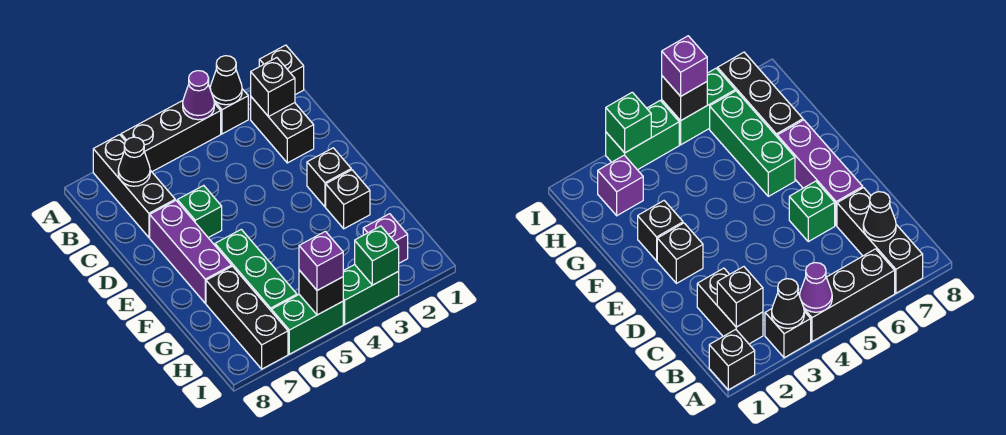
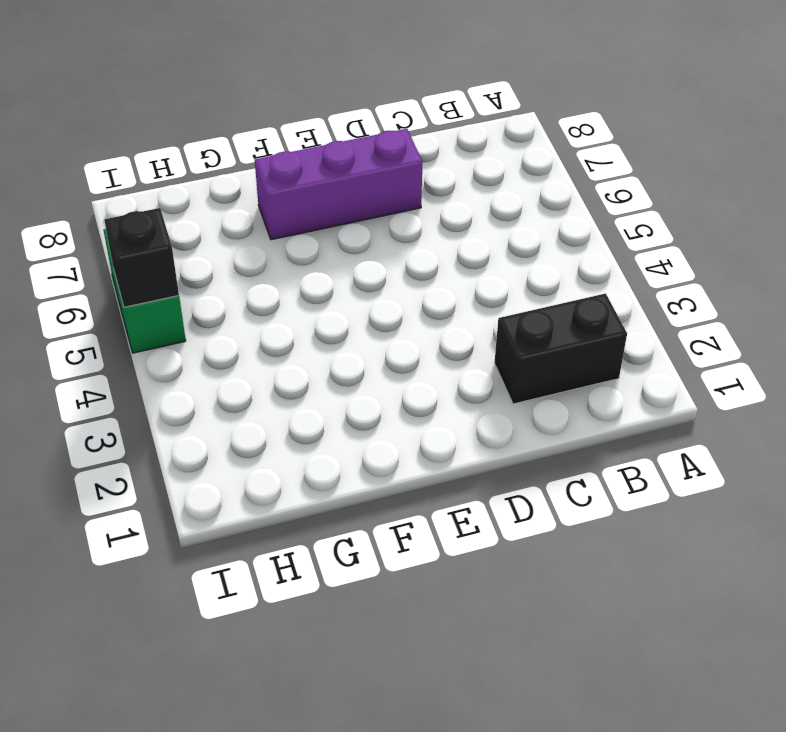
none -> black 1x1 brick [259,45,304,95]
none -> black 1x1 brick [209,86,248,134]
none -> black 1x3 brick [121,101,221,172]

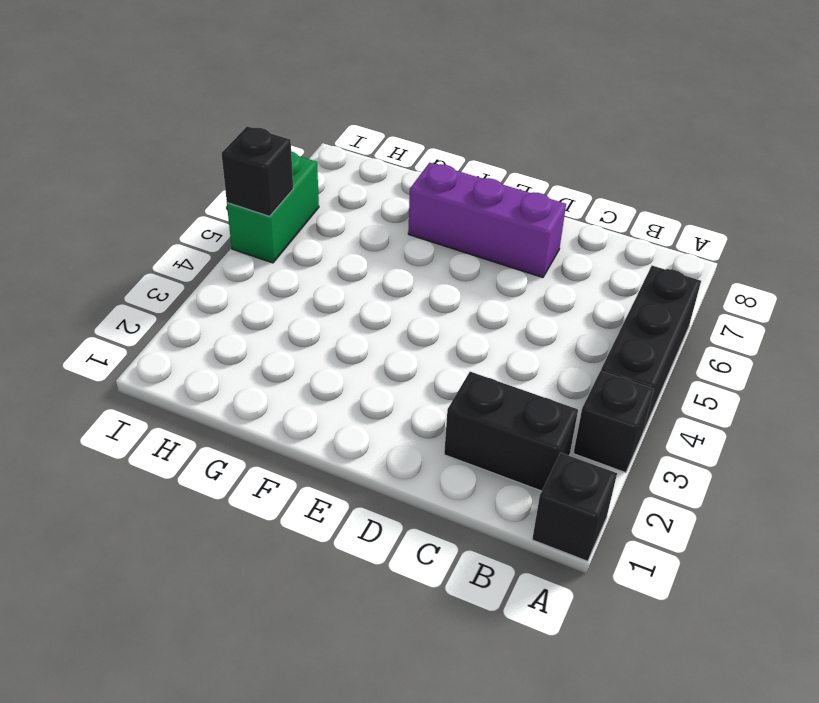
none -> black 1x3 brick [93,135,175,237]
none -> green 1x1 brick [177,186,222,238]
none -> black 1x1 brick [307,148,351,207]

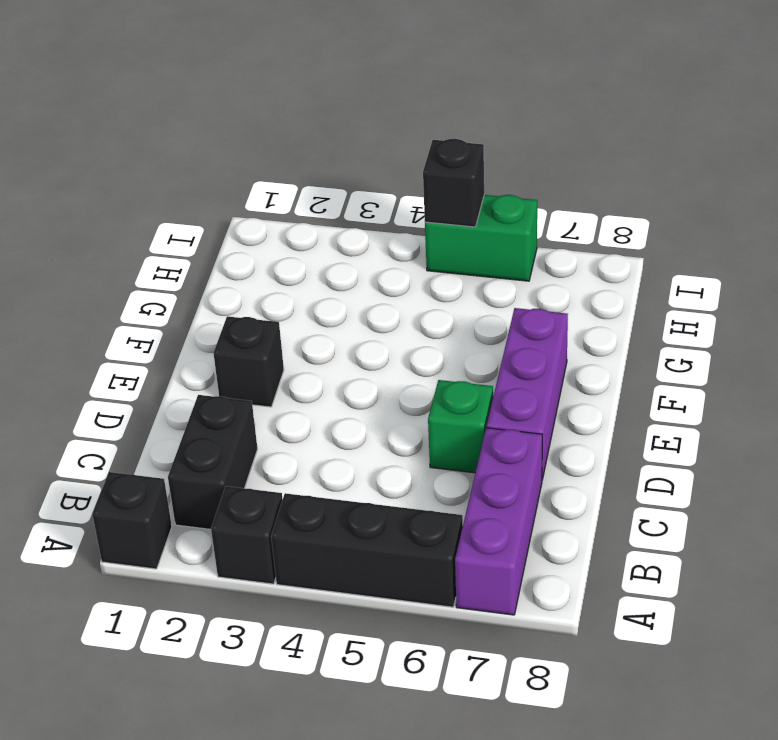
purple 1x3 brick [455,428,542,615] -> black 1x3 brick [93,135,175,237]
none -> black 1x1 brick [326,170,370,229]
none -> green 1x3 brick [215,229,297,310]
none -> black 1x3 brick [206,266,288,369]

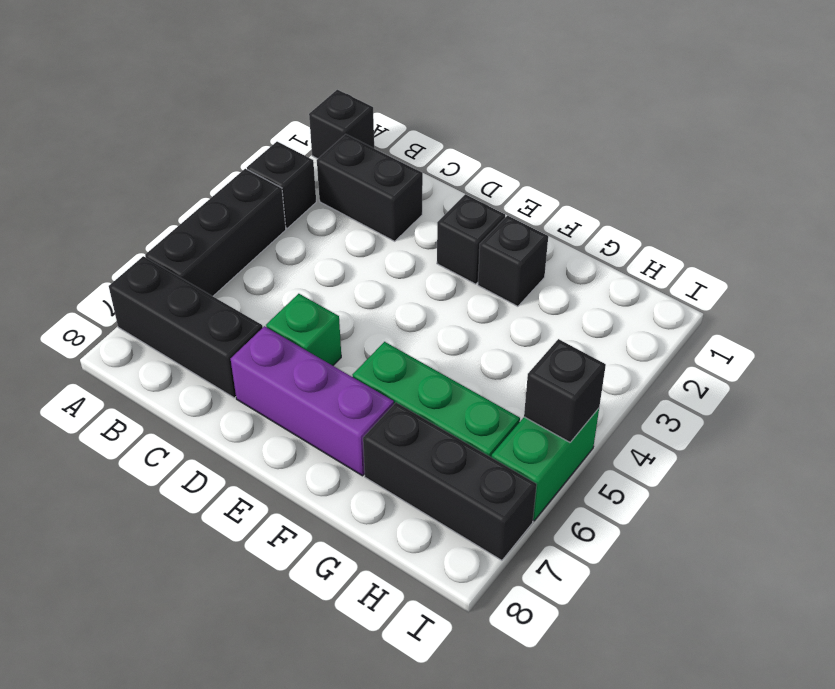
none -> purple 1x1 brick [363,214,408,263]
none -> green 1x2 brick [343,265,399,324]
none -> black 1x1 cone [210,56,242,105]

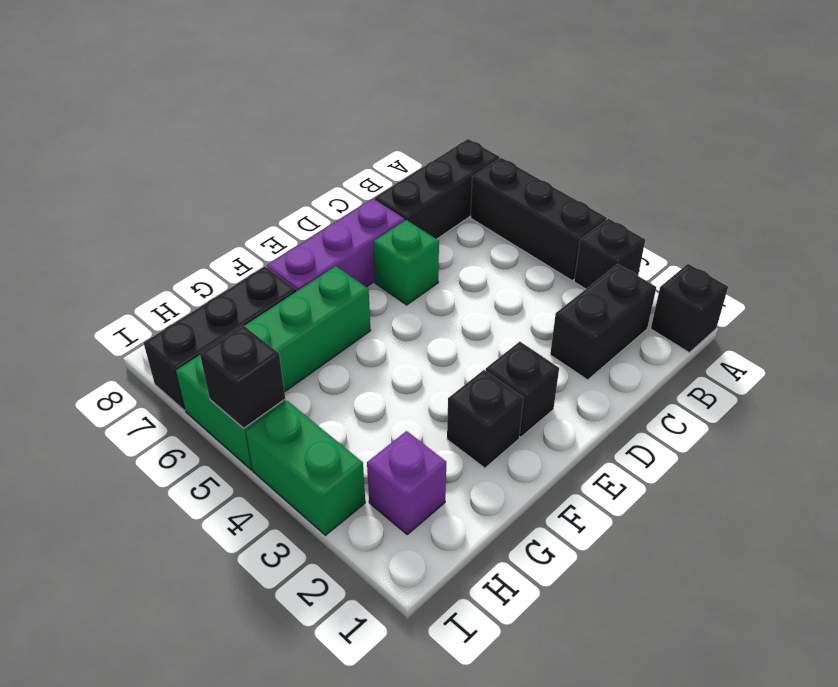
none -> black 1x1 cone [210,56,242,105]
none -> purple 1x1 cone [183,71,214,120]
none -> black 1x1 brick [251,58,295,117]

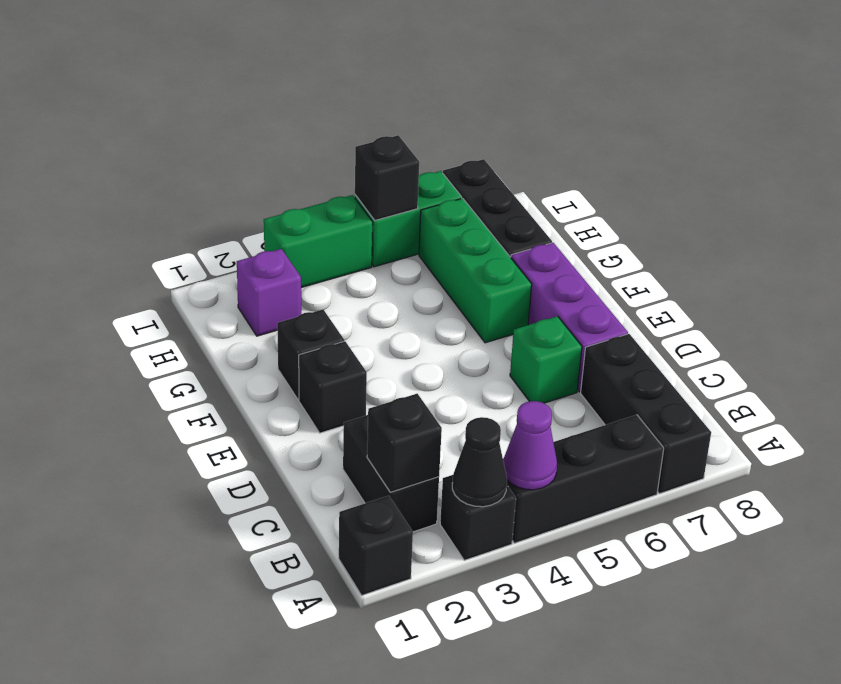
none -> black 1x1 cone [118,137,150,186]
none -> green 1x1 brick [355,226,399,285]
none -> purple 1x1 brick [299,231,343,290]

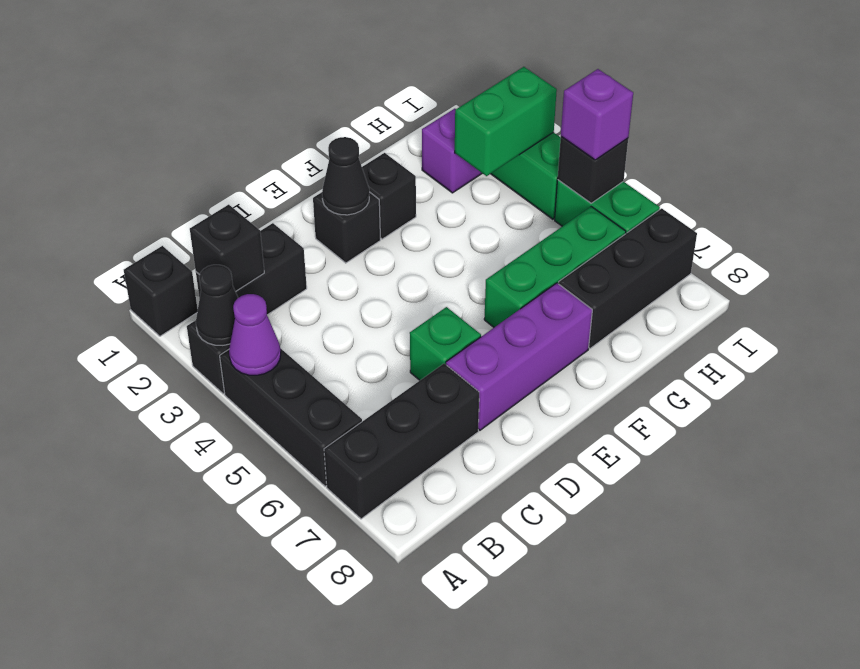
black 1x1 cone [322,137,369,215] -> black 1x1 cone moved to [118,137,150,186]
green 1x2 brick [455,67,557,176] -> green 1x1 brick [355,226,399,285]

